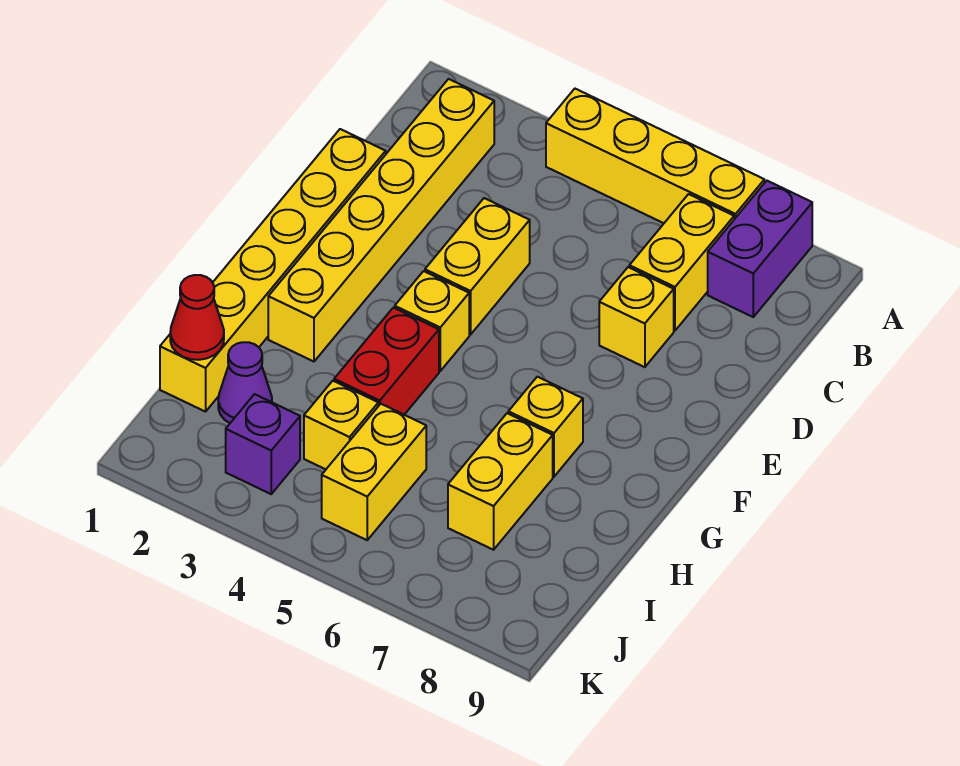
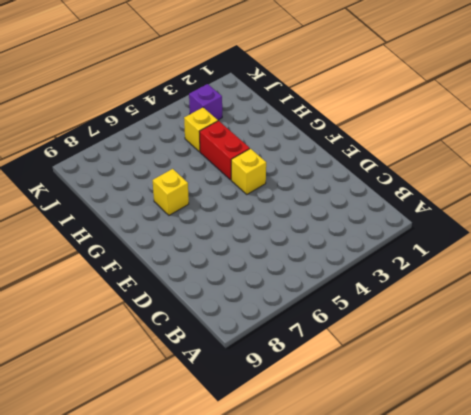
none -> yellow 1x4 brick [546,89,764,223]
none -> purple 1x2 brick [708,181,812,317]
none -> yellow 1x6 brick [268,79,494,362]

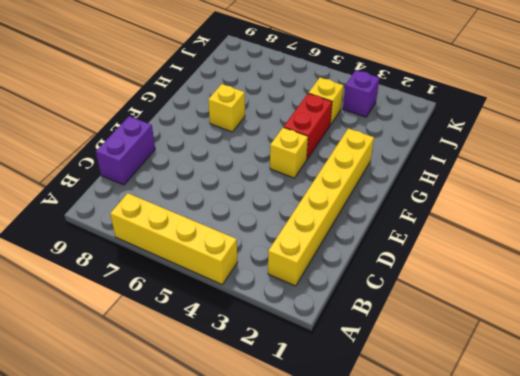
purple 1x2 brick [96,116,155,185] -> purple 1x2 brick moved to [708,181,812,317]
none -> yellow 1x2 brick [629,194,734,331]
none -> yellow 1x6 brick [160,129,386,412]
none -> yellow 1x2 brick [425,198,530,335]

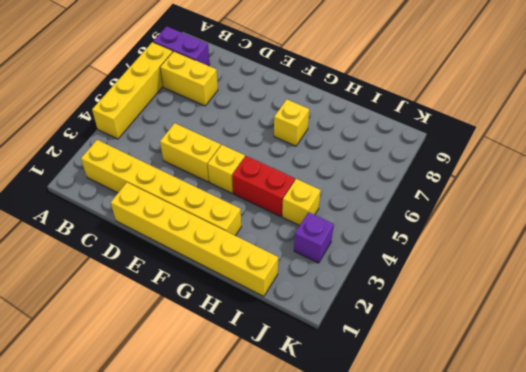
none -> yellow 1x1 brick [599,267,674,367]
none -> yellow 1x2 brick [448,413,553,550]
none -> purple 1x1 cone [218,342,272,423]

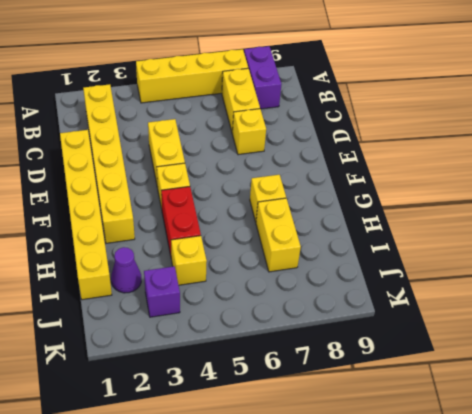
none -> yellow 1x2 brick [322,404,426,540]
none -> red 1x1 cone [170,275,224,360]

